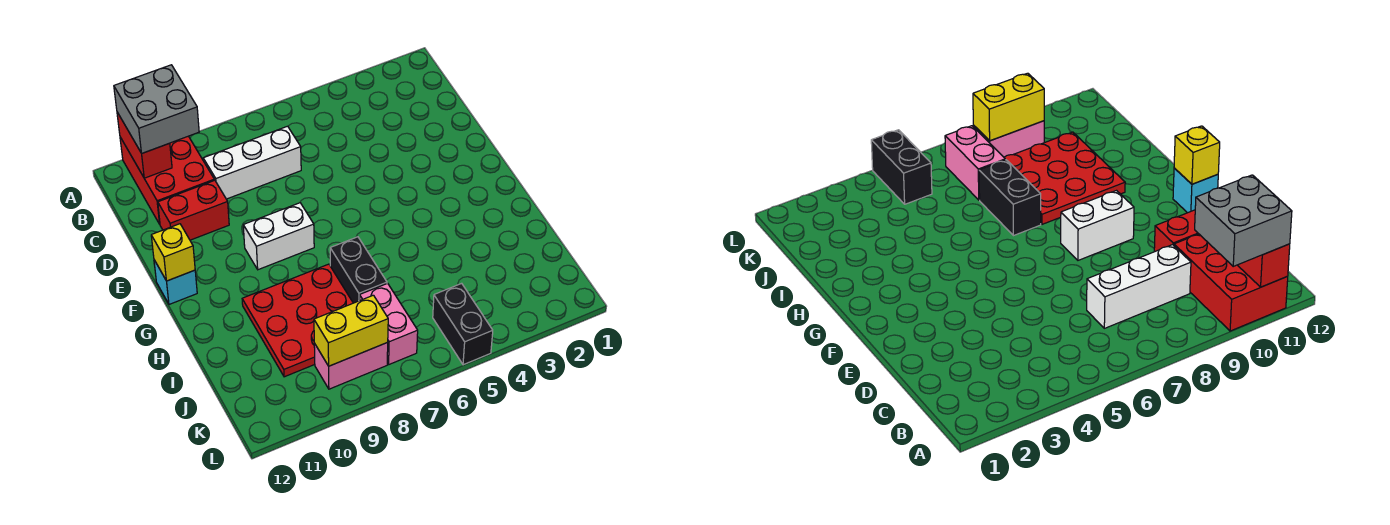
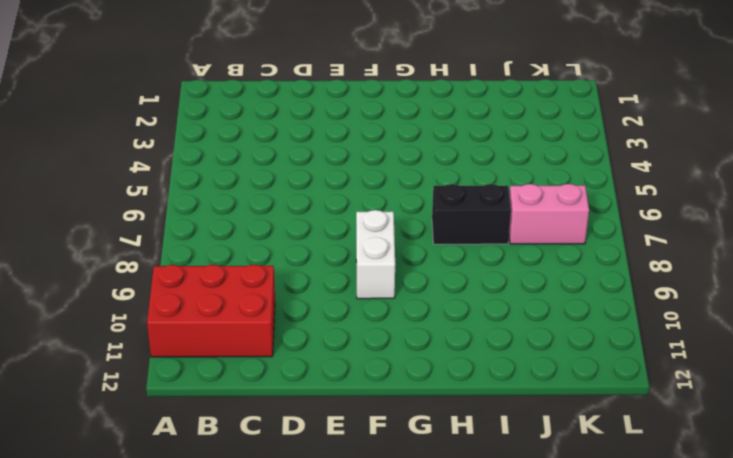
none -> white 1x3 brick [203,126,301,199]
none -> red 1x2 brick [158,180,229,240]
none -> cyan 1x1 brick [154,260,197,304]

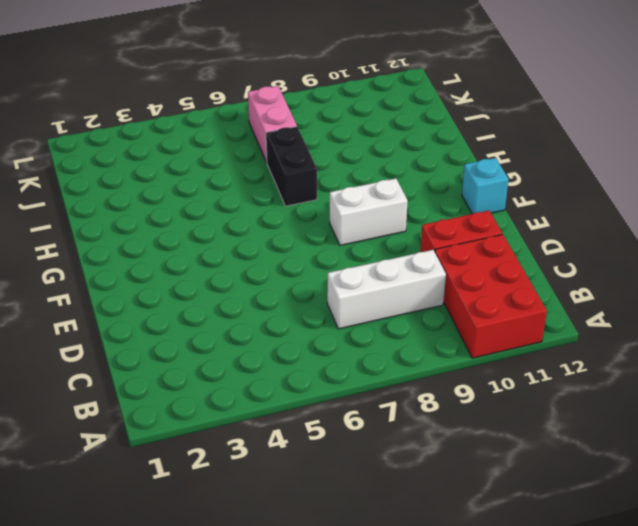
none -> red 3x3 plate [242,264,353,377]
none -> black 1x2 brick [433,283,493,365]
none -> pink 1x2 brick [314,343,388,389]

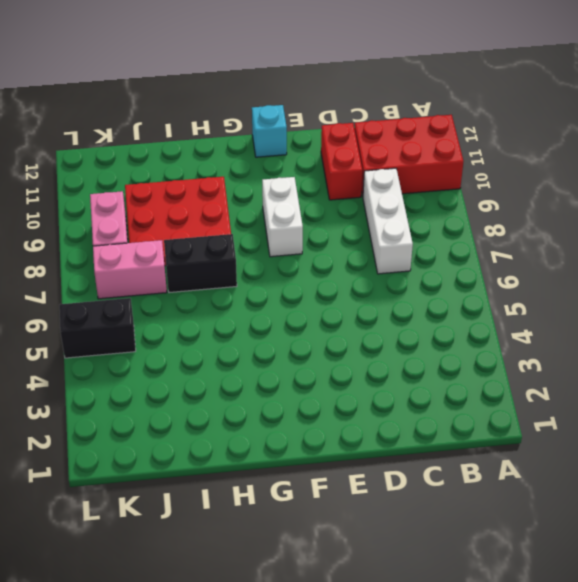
none -> red 1x2 brick [117,112,172,178]
none -> yellow 1x1 brick [151,224,195,281]
none -> yellow 1x2 brick [314,295,388,366]

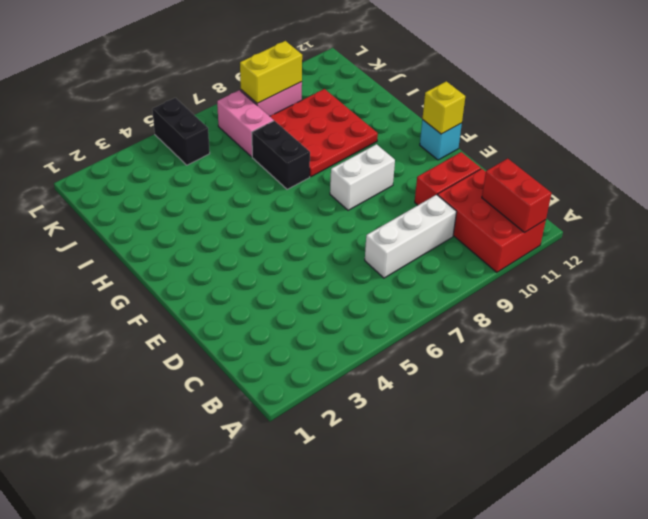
none -> grey 2x2 brick [114,65,199,153]

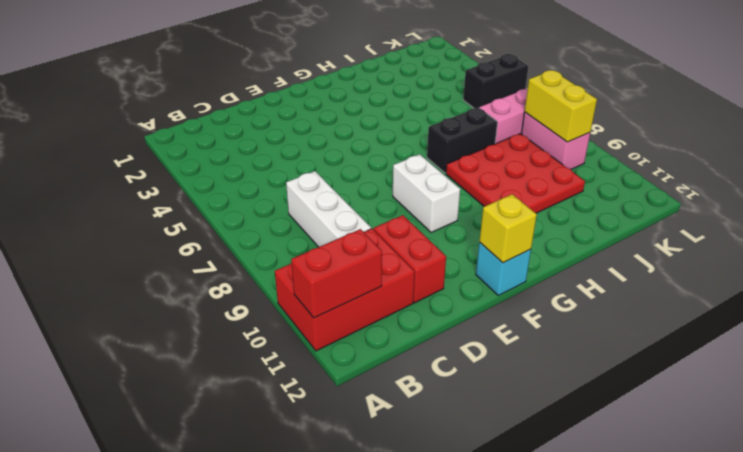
none -> grey 2x2 brick [114,65,199,153]

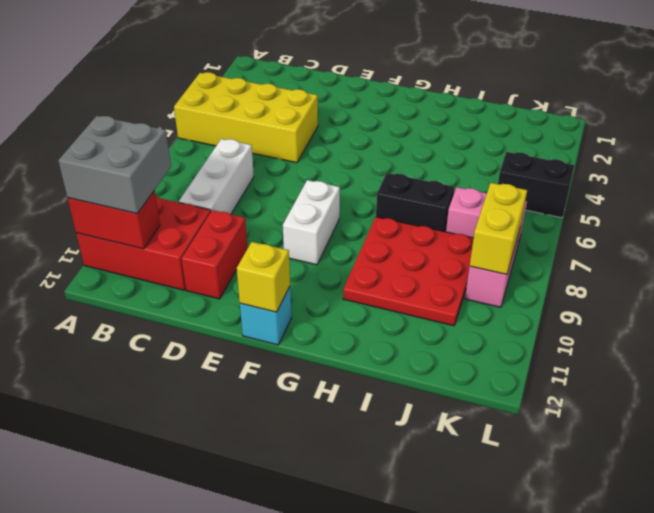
yellow 2x4 brick [174,72,318,163] -> none

